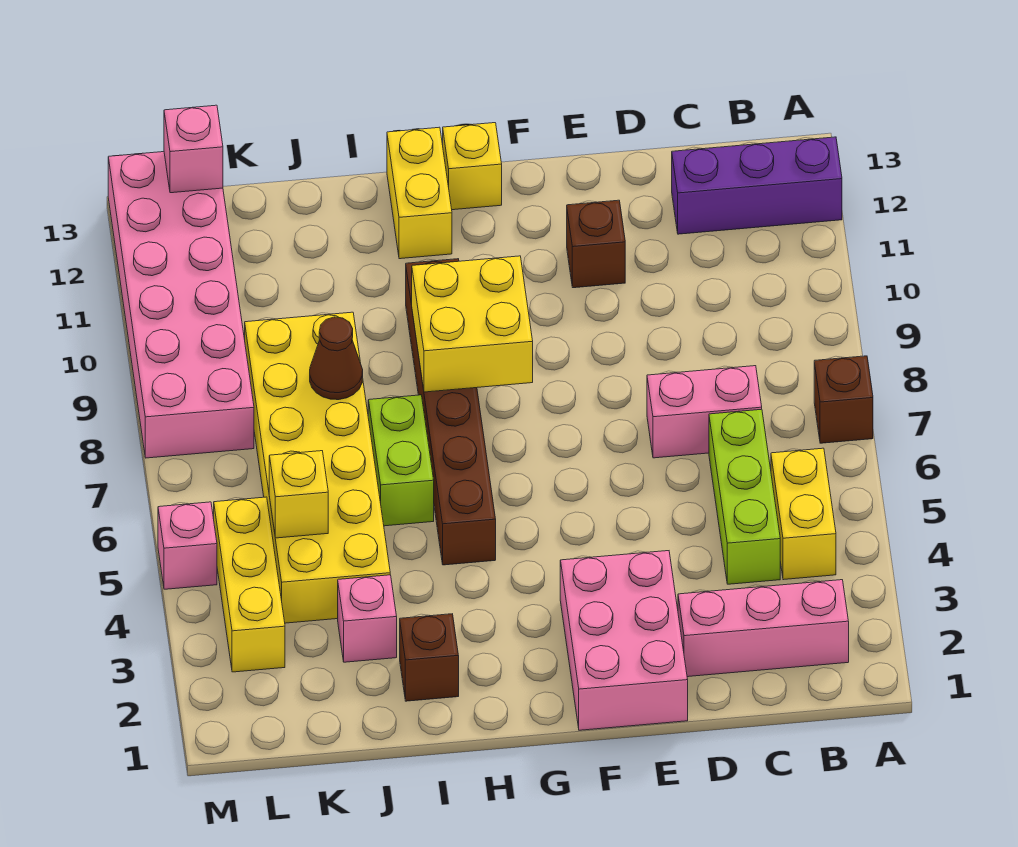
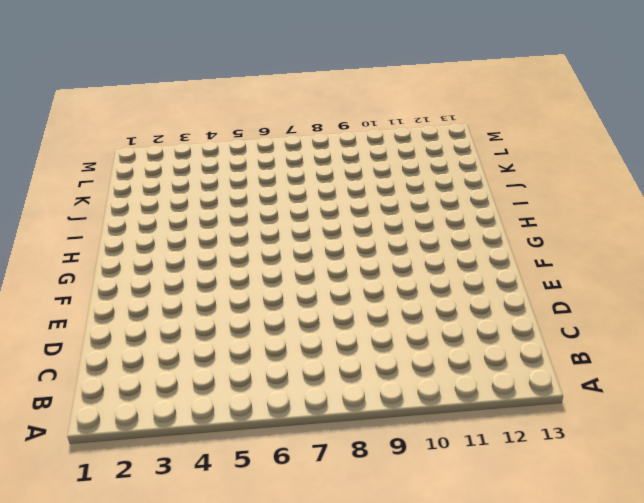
none -> brown 1x1 brick [814,356,873,443]
none -> purple 1x3 brick [672,137,842,234]
none -> pink 1x3 brick [678,580,849,677]

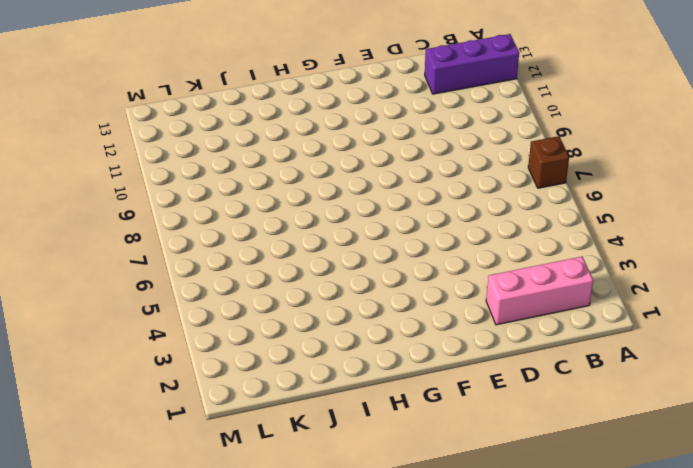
none -> yellow 1x2 brick [771,448,836,580]
none -> lime 1x3 brick [709,409,780,584]
none -> pink 1x2 brick [647,366,762,458]

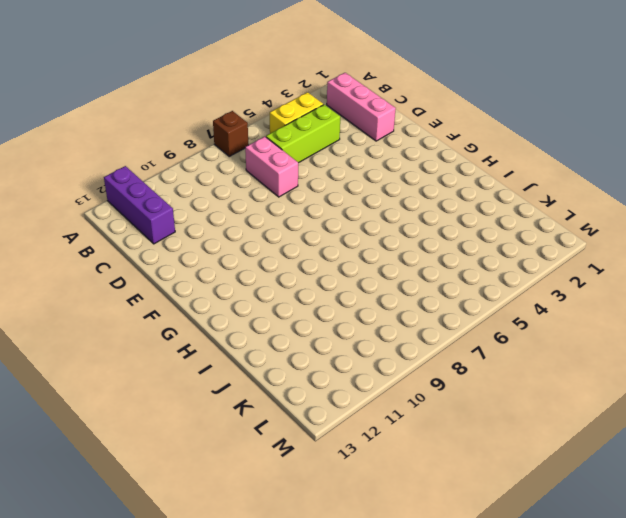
none -> pink 2x3 brick [560,551,688,730]
none -> brown 1x1 brick [567,200,625,288]
none -> yellow 1x1 brick [443,123,502,210]

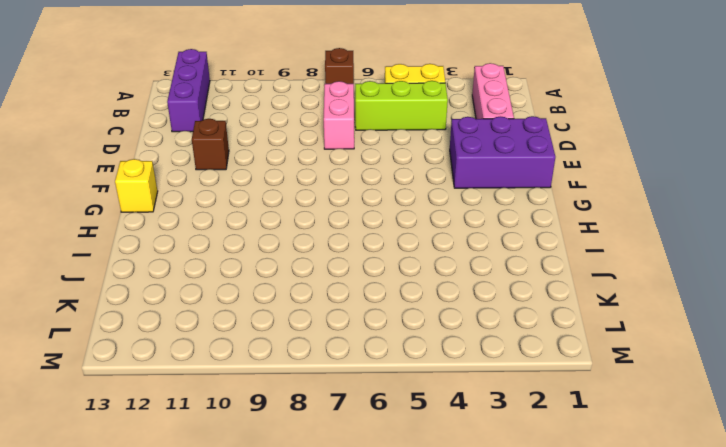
purple 2x3 brick [450,116,555,188] -> pink 2x3 brick [560,551,688,730]
none -> brown 1x6 brick [406,259,496,565]
none -> yellow 1x2 brick [387,127,452,259]
none -> brown 1x1 brick [400,614,459,701]

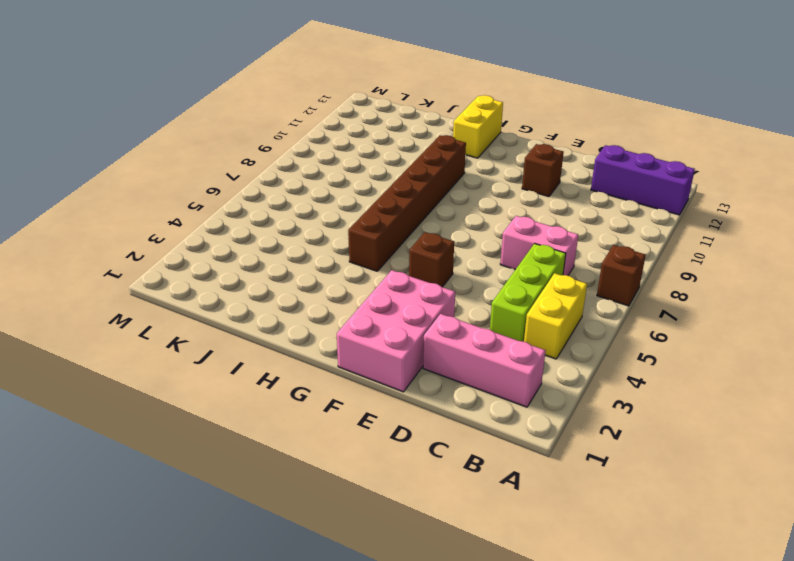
brown 1x1 brick [409,232,454,287] -> brown 1x1 brick moved to [400,614,459,701]
none -> yellow 1x1 brick [443,123,502,210]
none -> lime 1x2 brick [368,395,434,526]
none -> pink 1x1 brick [338,575,397,662]

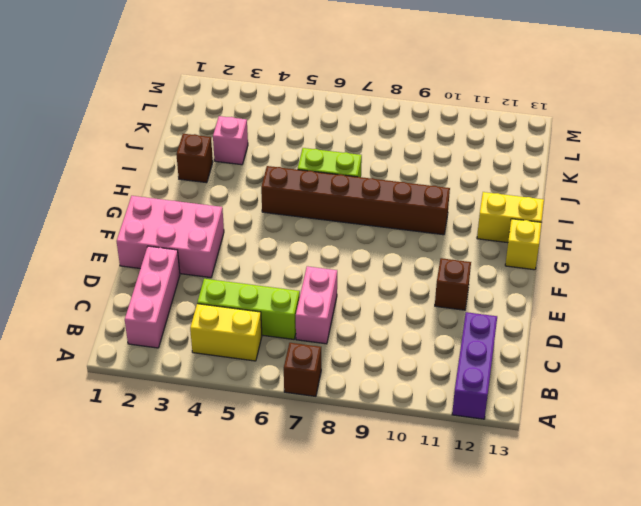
none -> yellow 2x6 brick [245,312,390,623]
none -> yellow 1x3 brick [214,497,285,672]
none -> pink 2x6 brick [108,152,254,458]

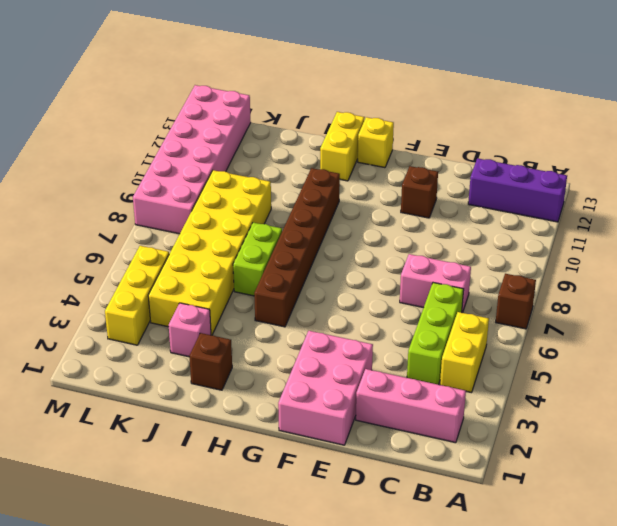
none -> pink 1x1 brick [158,502,217,589]
none -> yellow 2x2 brick [412,256,533,392]
none -> brown 1x1 cone [310,317,363,400]

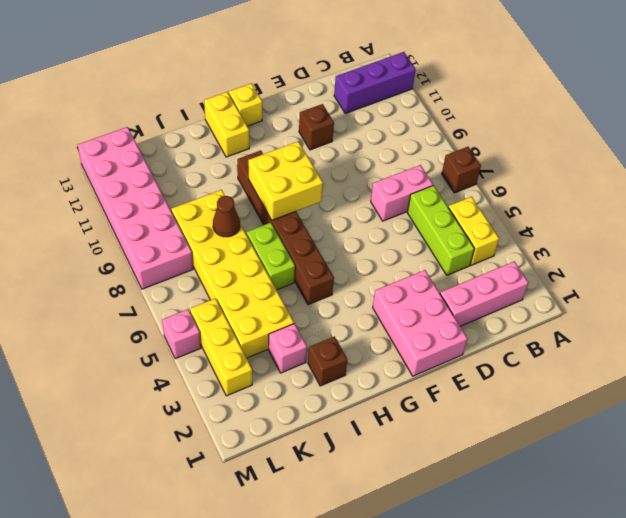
none -> yellow 1x1 brick [269,451,328,538]
none -> pink 1x1 brick [164,105,223,193]

